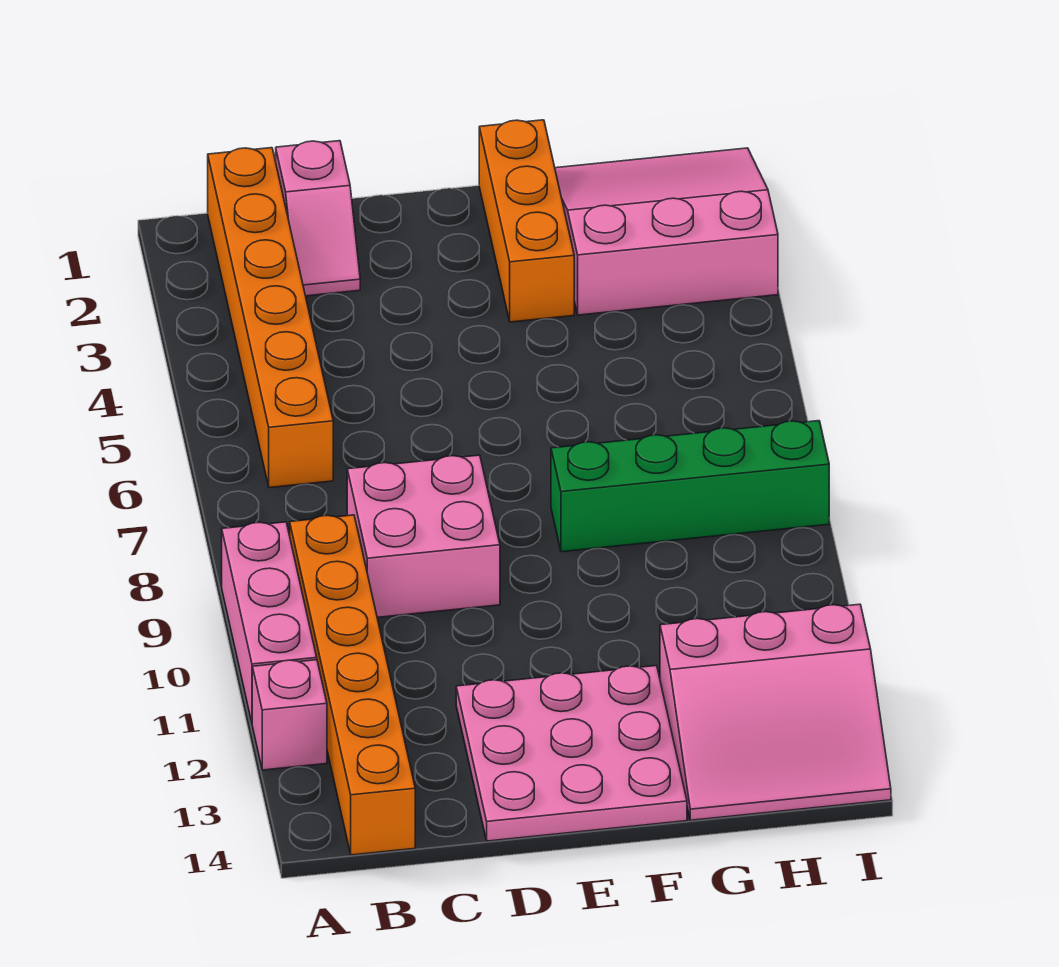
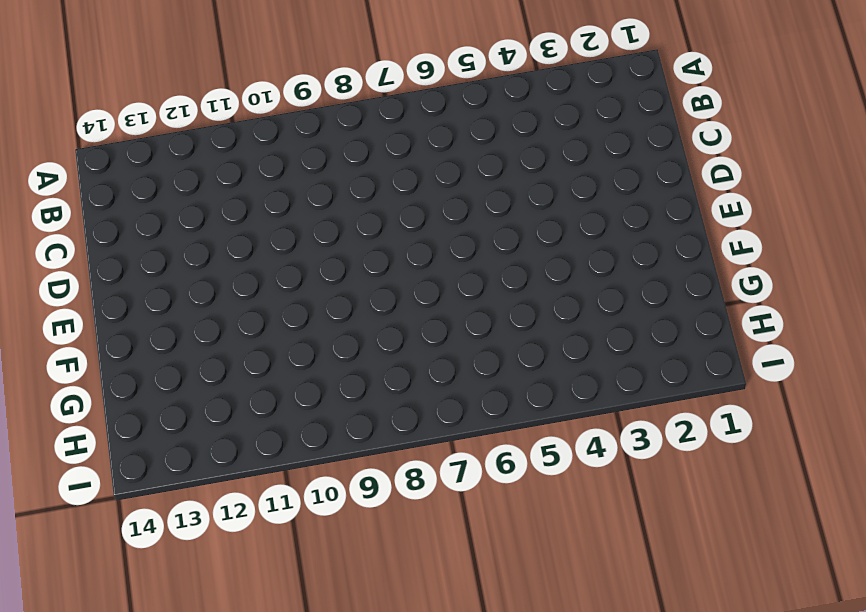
none -> pink 1x3 brick [222,522,317,722]
none -> pink 1x1 brick [252,660,327,770]

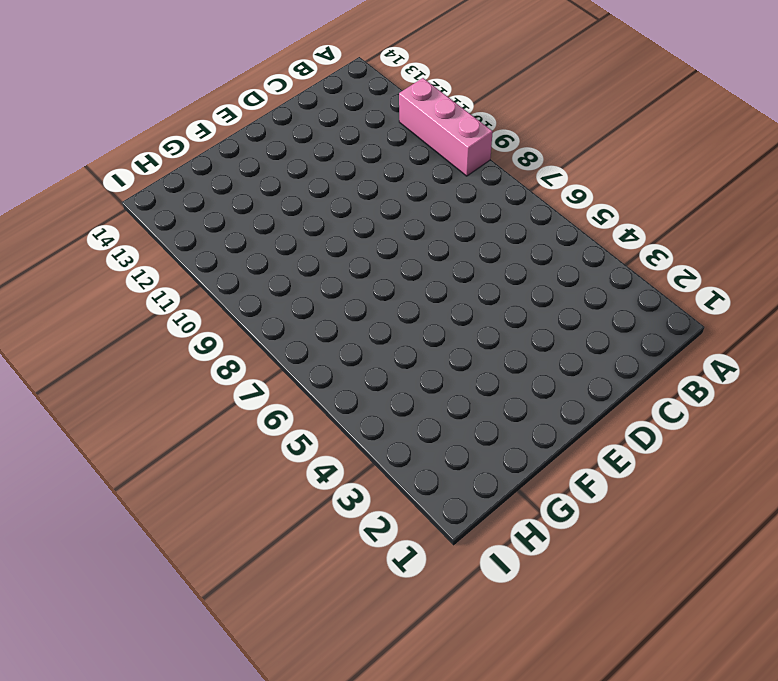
none -> pink 1x1 brick [252,660,327,770]
none -> orange 1x6 brick [208,148,333,488]

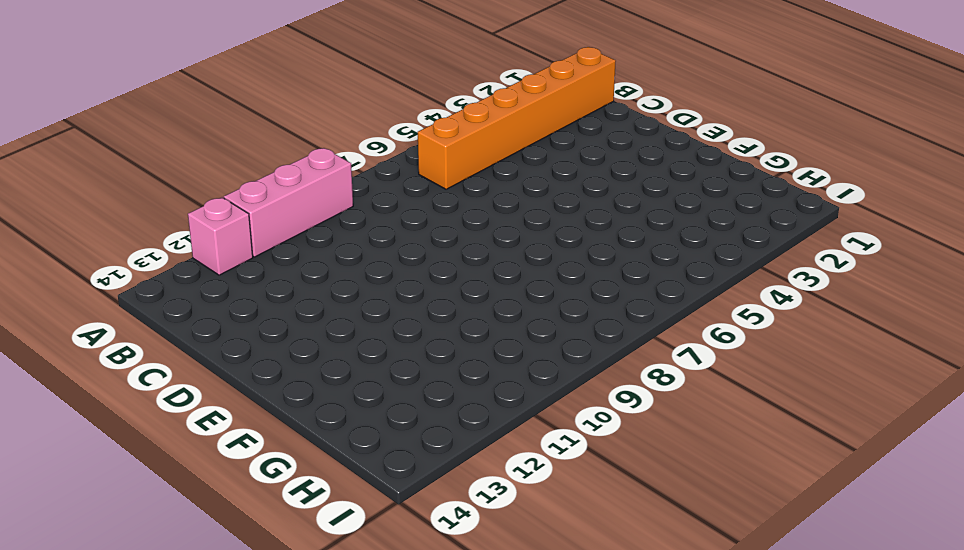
none -> orange 1x6 brick [290,515,415,855]
none -> pink 1x2 slope [276,141,360,296]

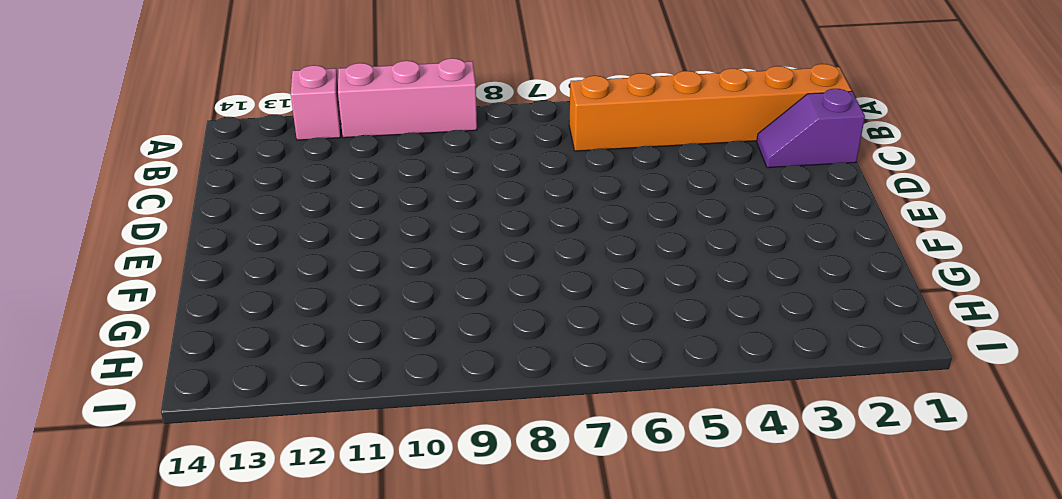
purple 1x2 slope [757,89,865,168] -> pink 1x2 slope [276,141,360,296]
none -> orange 1x6 brick [290,515,415,855]
none -> pink 2x2 brick [347,455,500,617]

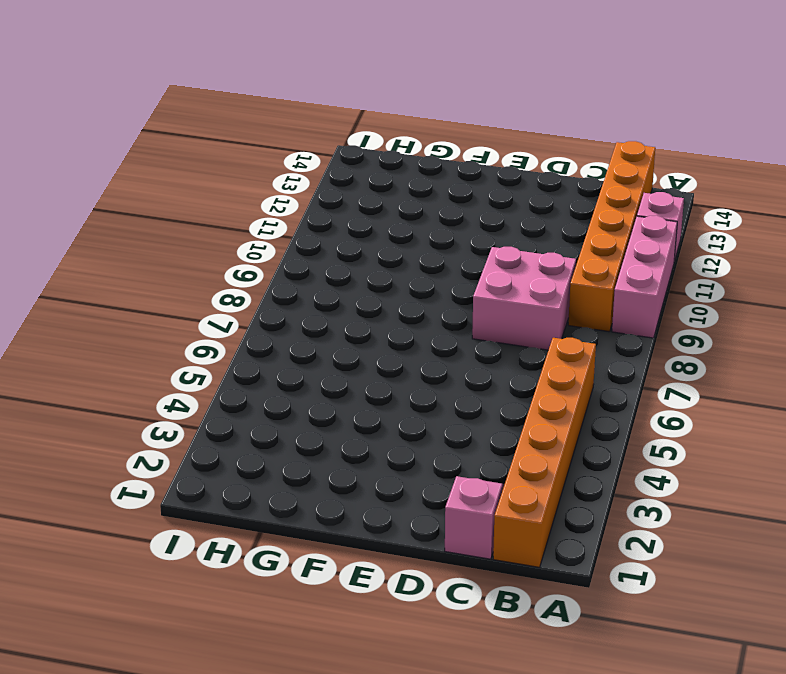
none -> pink 3x3 plate [456,666,687,841]
none -> orange 1x3 brick [479,120,574,322]

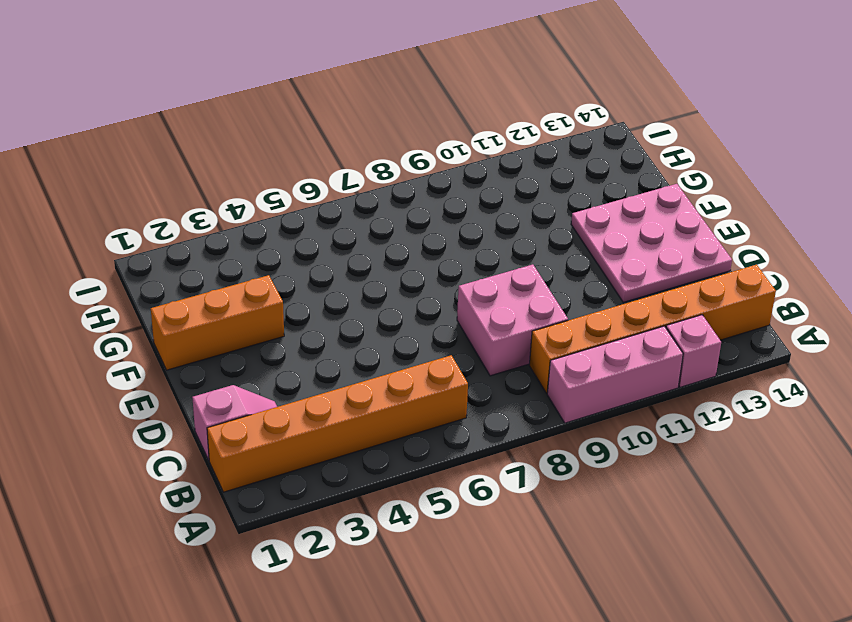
none -> green 1x4 brick [551,421,829,552]
none -> pink 3x3 slope [555,148,778,315]

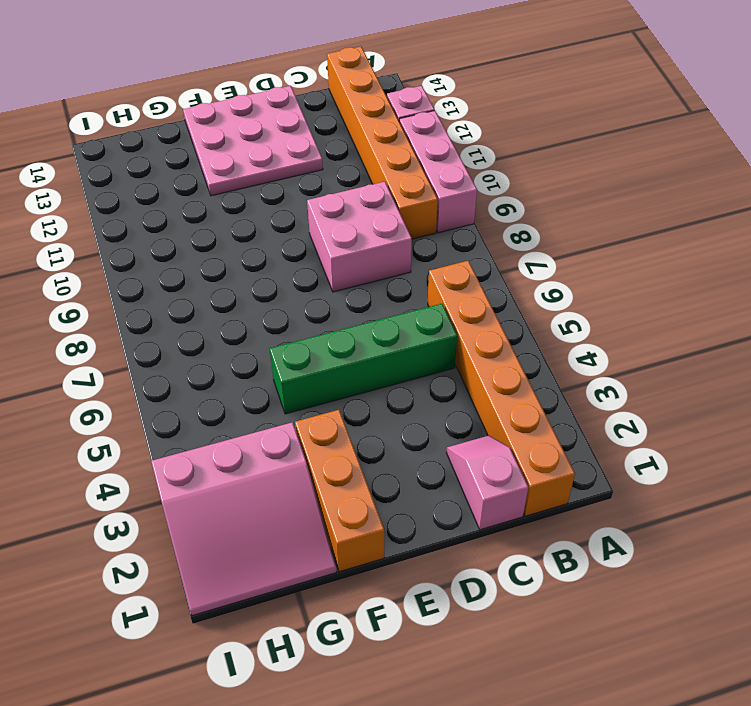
green 1x4 brick [270,304,457,414] -> green 1x4 brick moved to [551,421,829,552]
none -> pink 3x3 slope [660,604,891,820]

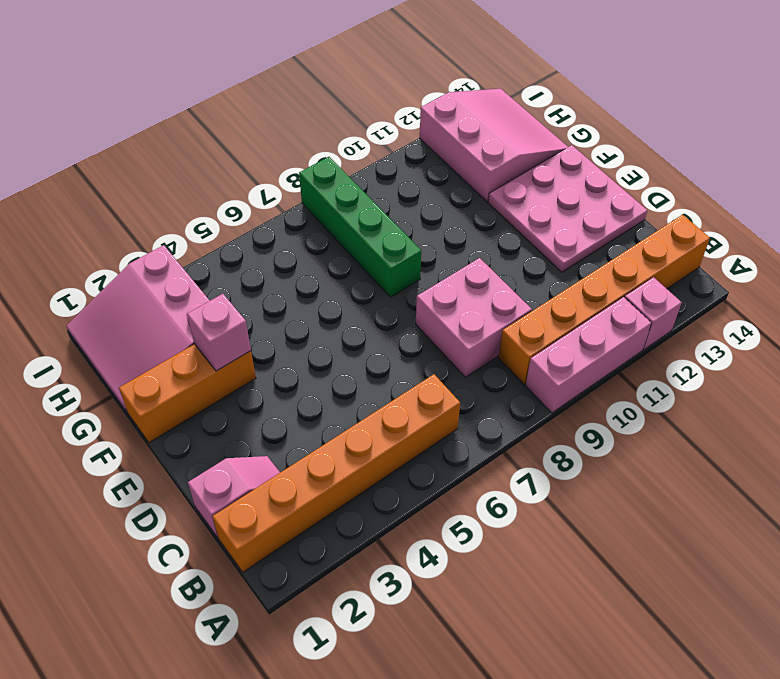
pink 1x1 brick [187,294,251,371] -> none

